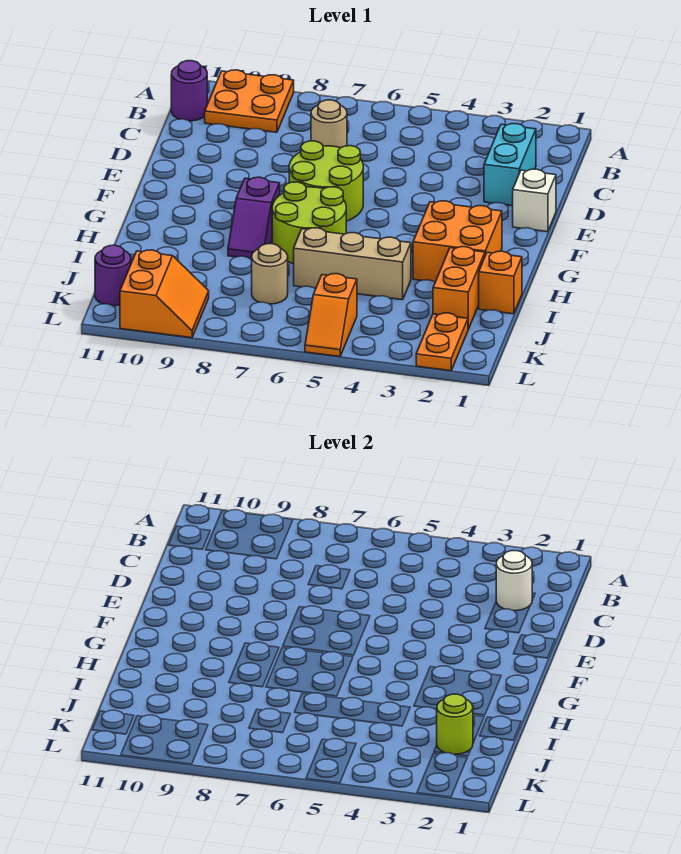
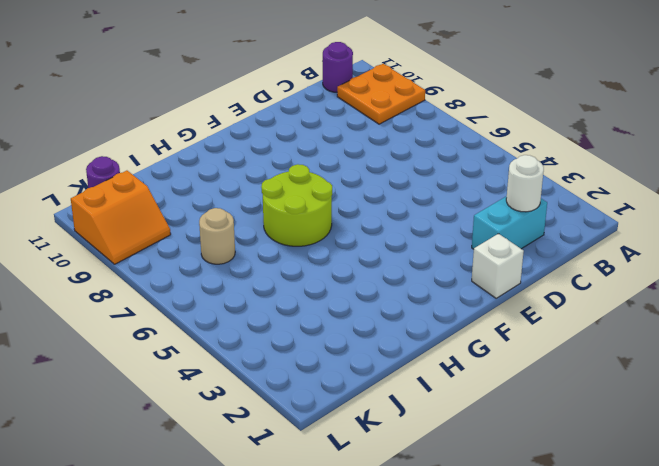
none -> tan 1x1 round brick [311,100,347,148]
none -> lime 2x2 round brick [289,141,363,221]
none -> orange 2x2 brick [413,201,502,282]

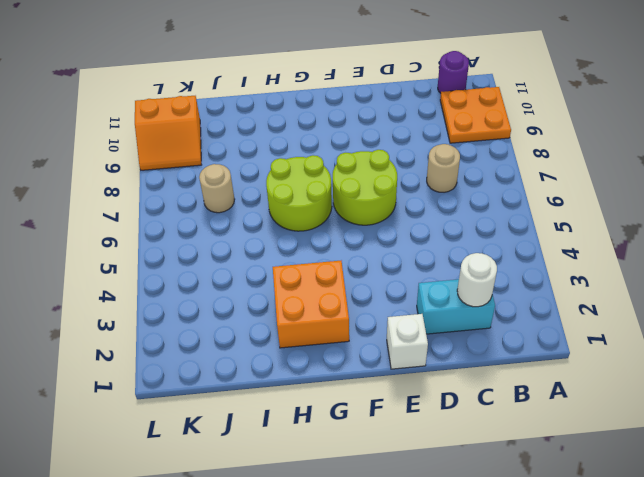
none -> purple 1x2 slope [228,177,280,259]
none -> orange 1x1 brick [479,251,522,314]
none -> orange 1x2 brick [433,247,485,329]

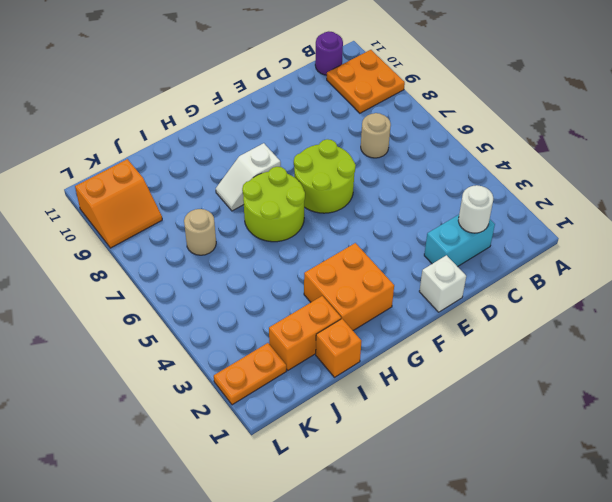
white 1x2 slope [216,143,281,211] -> purple 1x2 slope [228,177,280,259]
none -> tan 1x3 brick [294,228,411,300]
none -> orange 1x2 slope [305,274,357,357]
none -> purple 1x1 round brick [95,245,131,306]

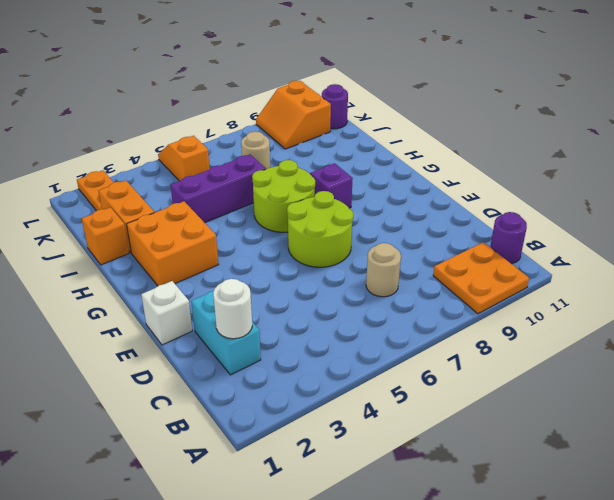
purple 1x3 brick [170,154,266,223] -> tan 1x3 brick [294,228,411,300]
none -> lime 1x1 round brick [437,694,473,755]

